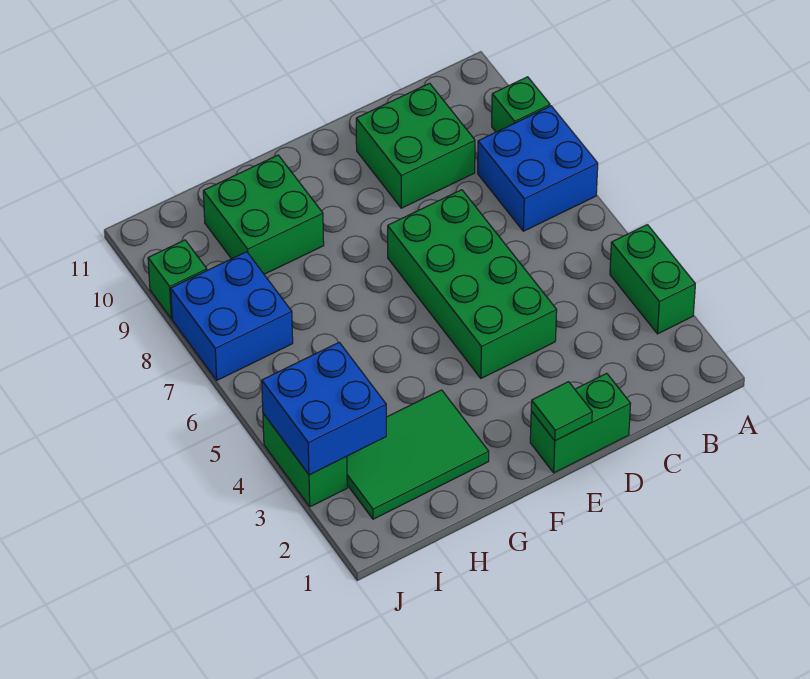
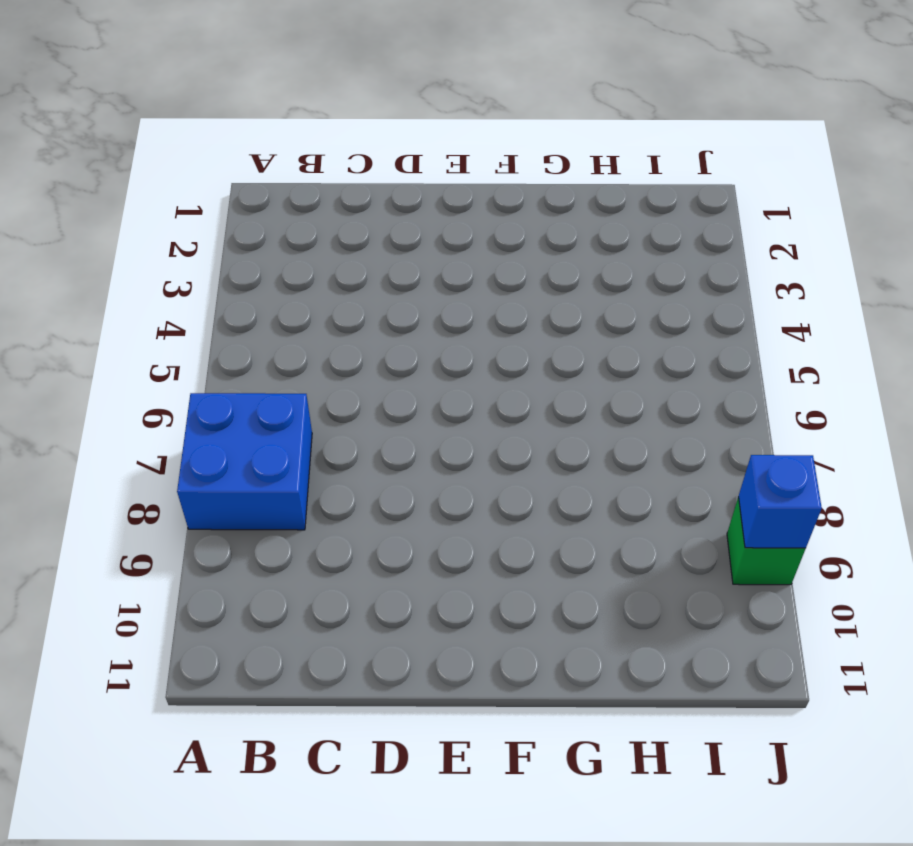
blue 1x1 brick [739,455,822,548] -> none
none -> green 1x2 brick [610,225,695,334]
none -> green 1x1 brick [492,77,550,132]
none -> green 2x2 brick [356,83,475,208]

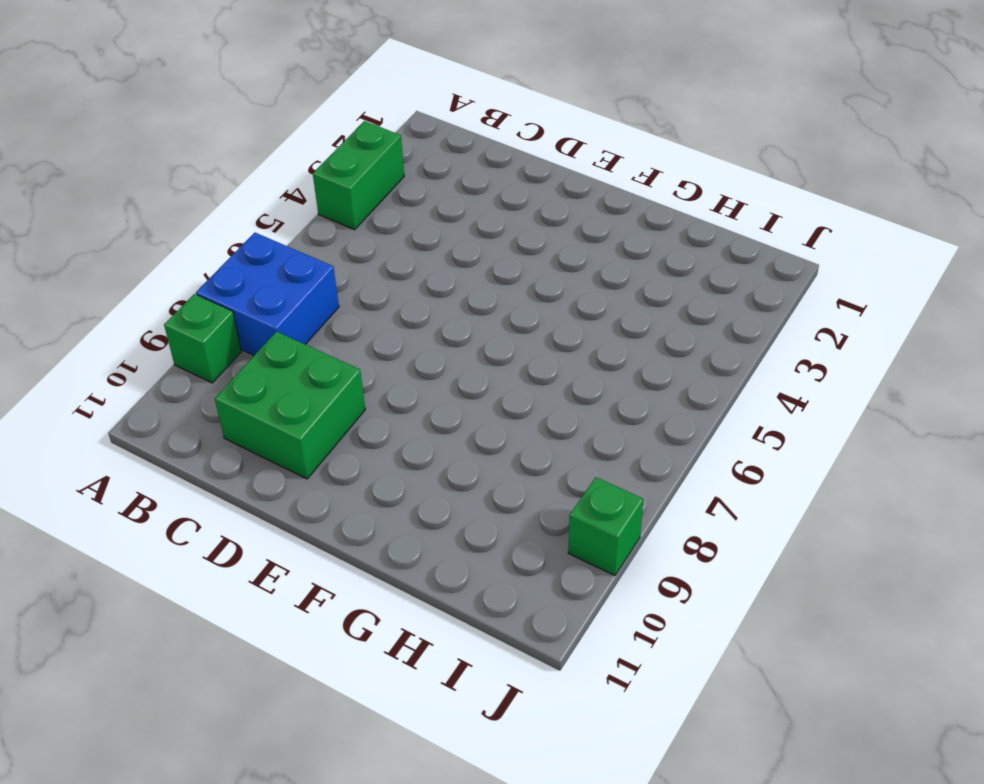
none -> green 1x2 brick [530,373,631,473]
none -> green 2x4 brick [388,190,557,378]
none -> green 2x3 tile [347,390,489,519]

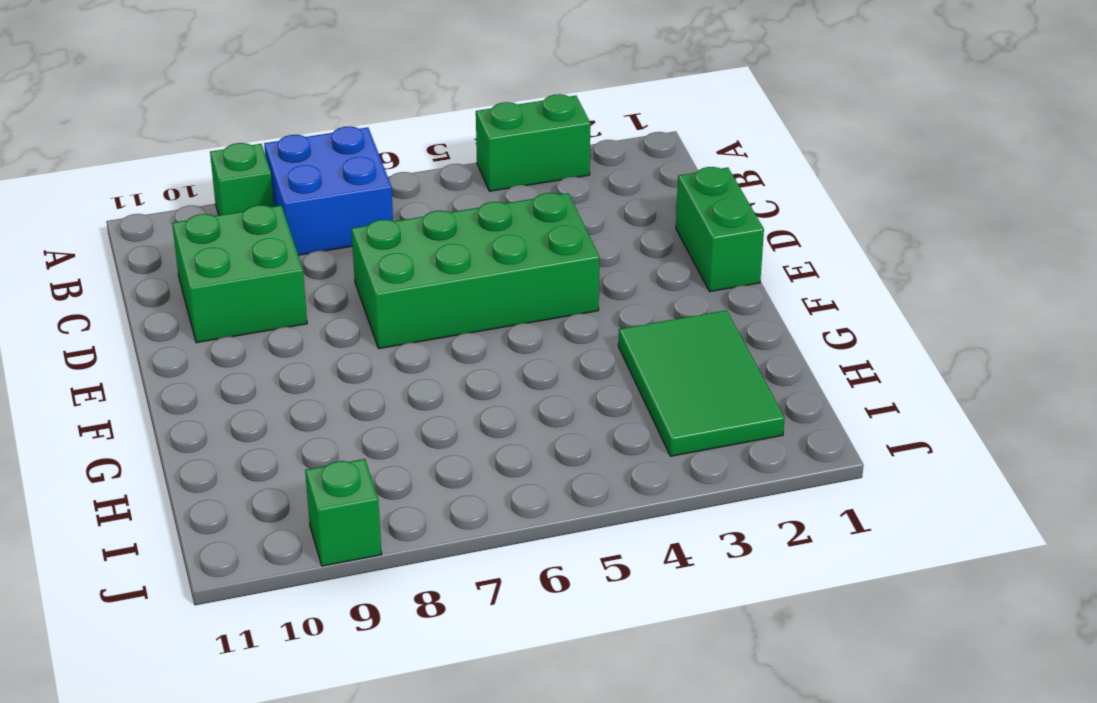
none -> green 2x2 brick [203,155,324,274]
none -> blue 2x2 brick [171,252,293,380]
none -> green 1x2 brick [263,414,347,507]

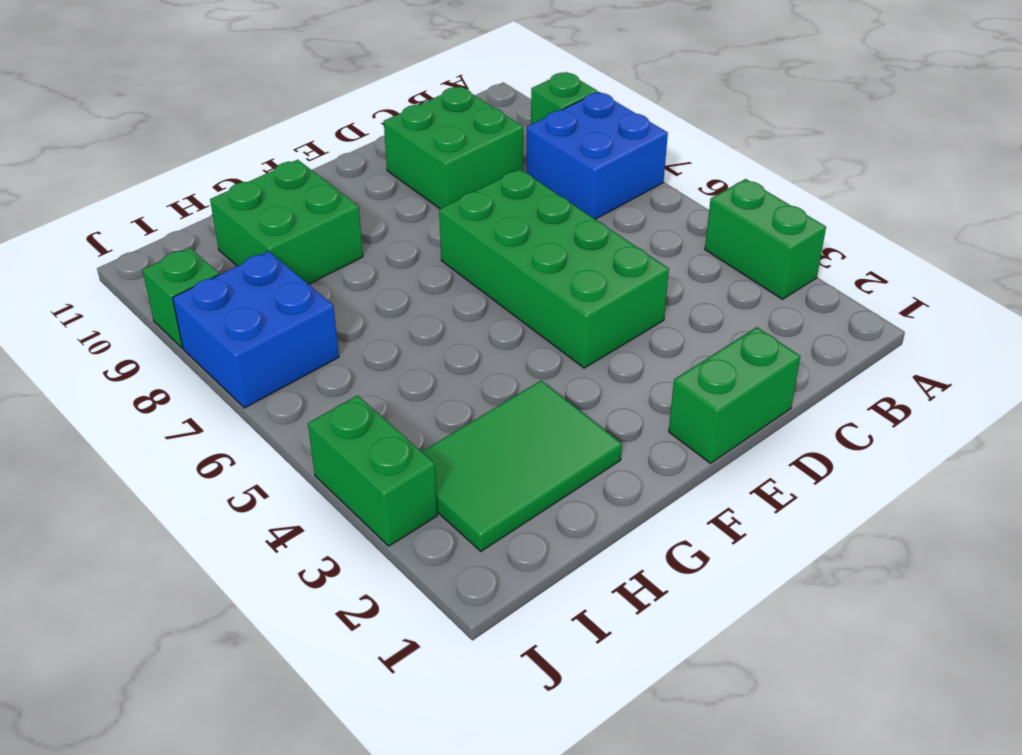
none -> green 1x1 tile [531,382,592,441]
none -> blue 2x2 brick [262,343,386,475]

